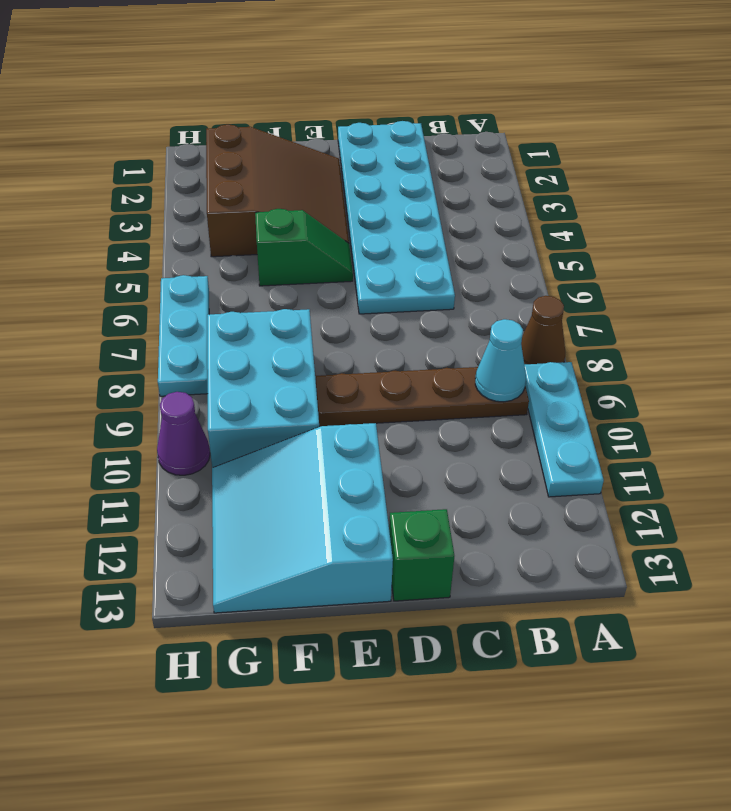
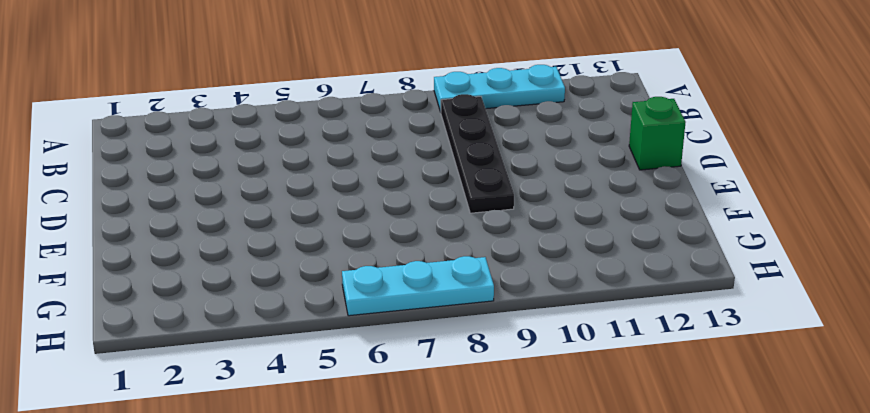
black 1x4 plate [441,94,514,213] -> brown 1x4 plate [316,367,529,426]
none -> brown 1x1 cone [521,296,565,365]
none -> cyan 2x6 plate [338,121,455,314]
none -> brown 3x3 slope [206,124,349,257]

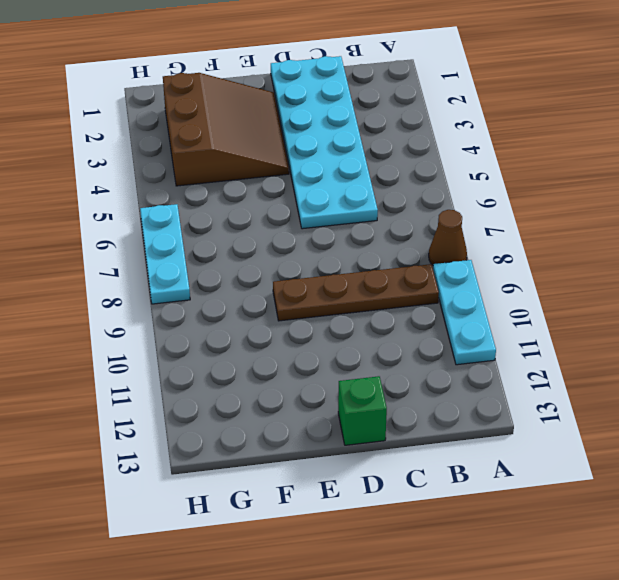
none -> green 1x2 slope [255,209,353,286]
none -> cyan 3x3 slope [212,423,393,613]
none -> cyan 2x3 brick [207,309,320,468]

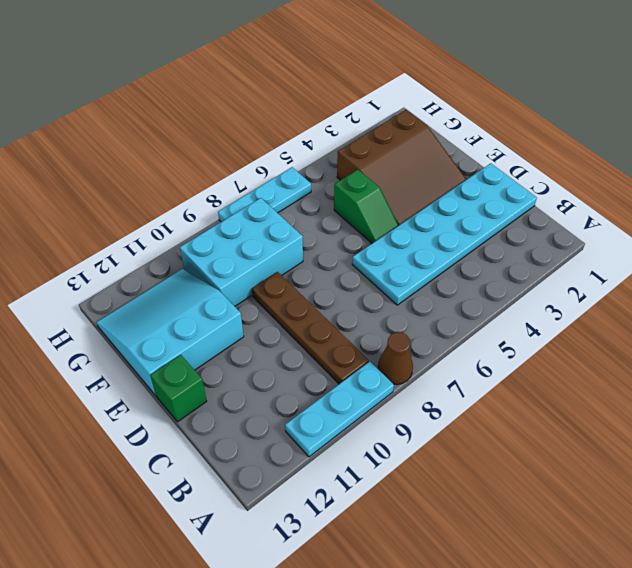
none -> purple 1x1 cone [157,392,210,475]
none -> cyan 1x1 cone [475,319,526,402]

